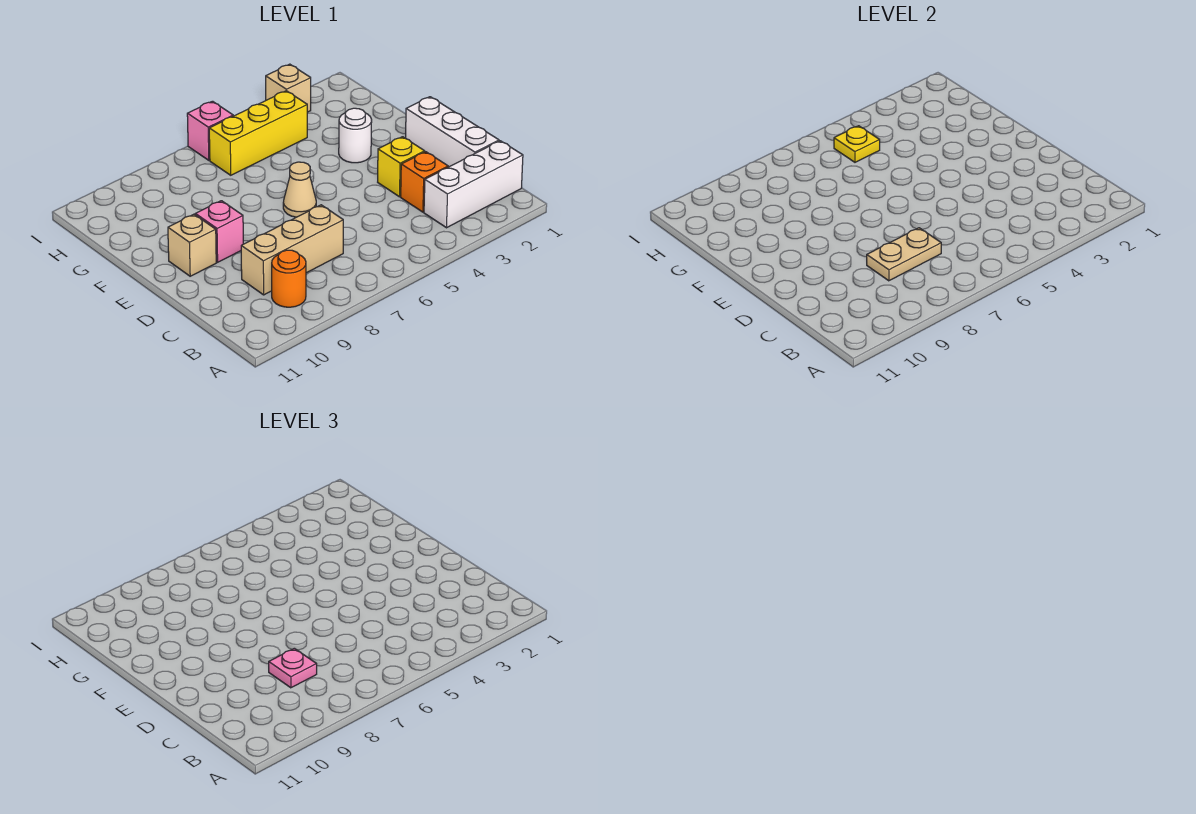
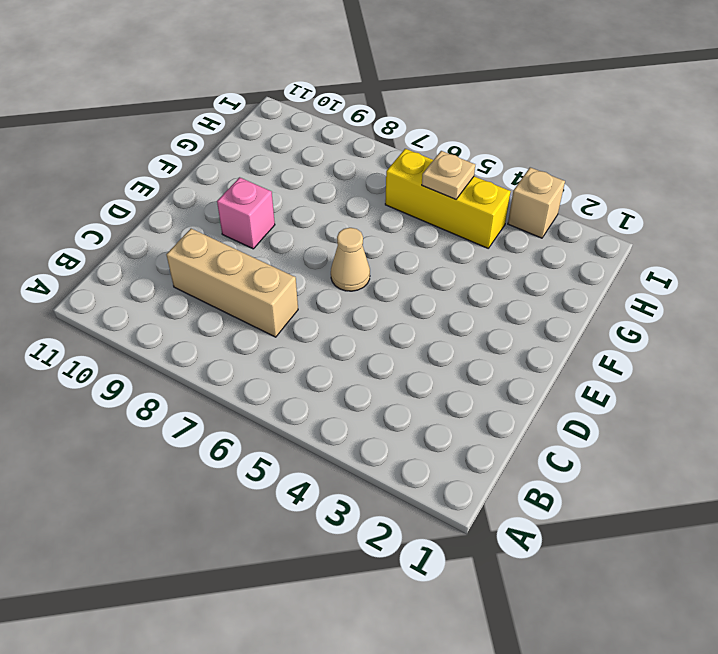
tan 1x1 plate [422,151,475,199] -> yellow 1x1 plate [834,126,880,162]
none -> white 1x3 brick [424,141,523,228]
none -> orange 1x1 round brick [272,250,306,307]
none -> white 1x3 brick [406,97,499,167]

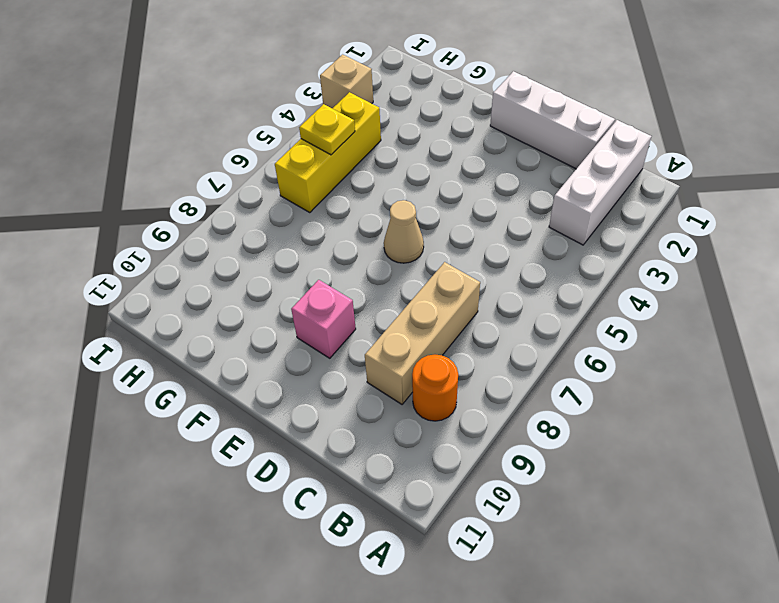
none -> orange 1x1 brick [401,152,448,212]
none -> yellow 1x1 brick [378,137,425,197]
none -> tan 1x1 brick [168,214,216,276]

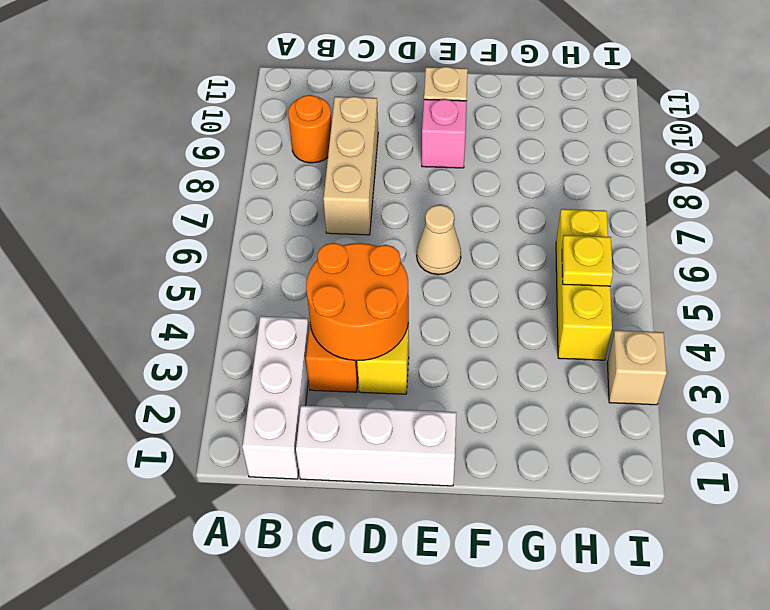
orange 2x2 round brick [306,243,409,361] -> none
none -> white 1x1 round brick [339,108,372,163]
none -> pink 1x1 brick [187,101,233,160]
none -> tan 1x2 plate [867,228,941,281]

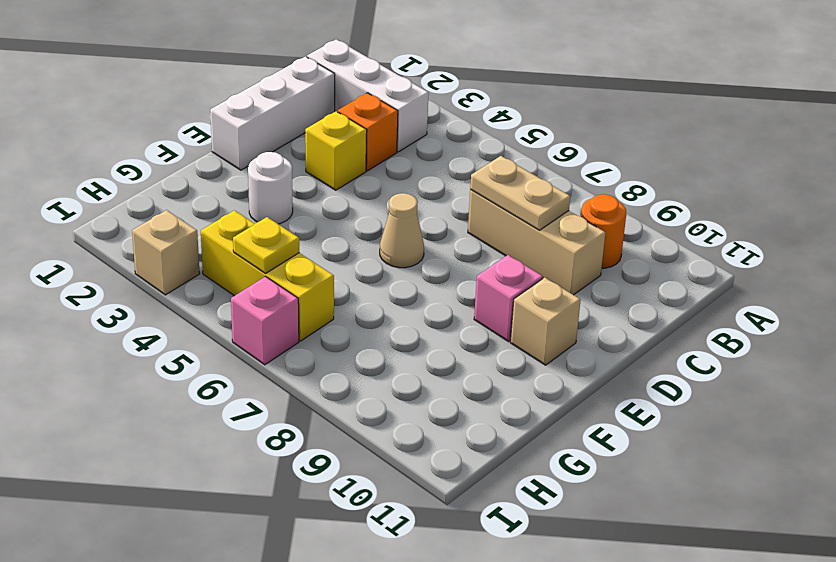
none -> pink 1x1 plate [269,648,317,688]

